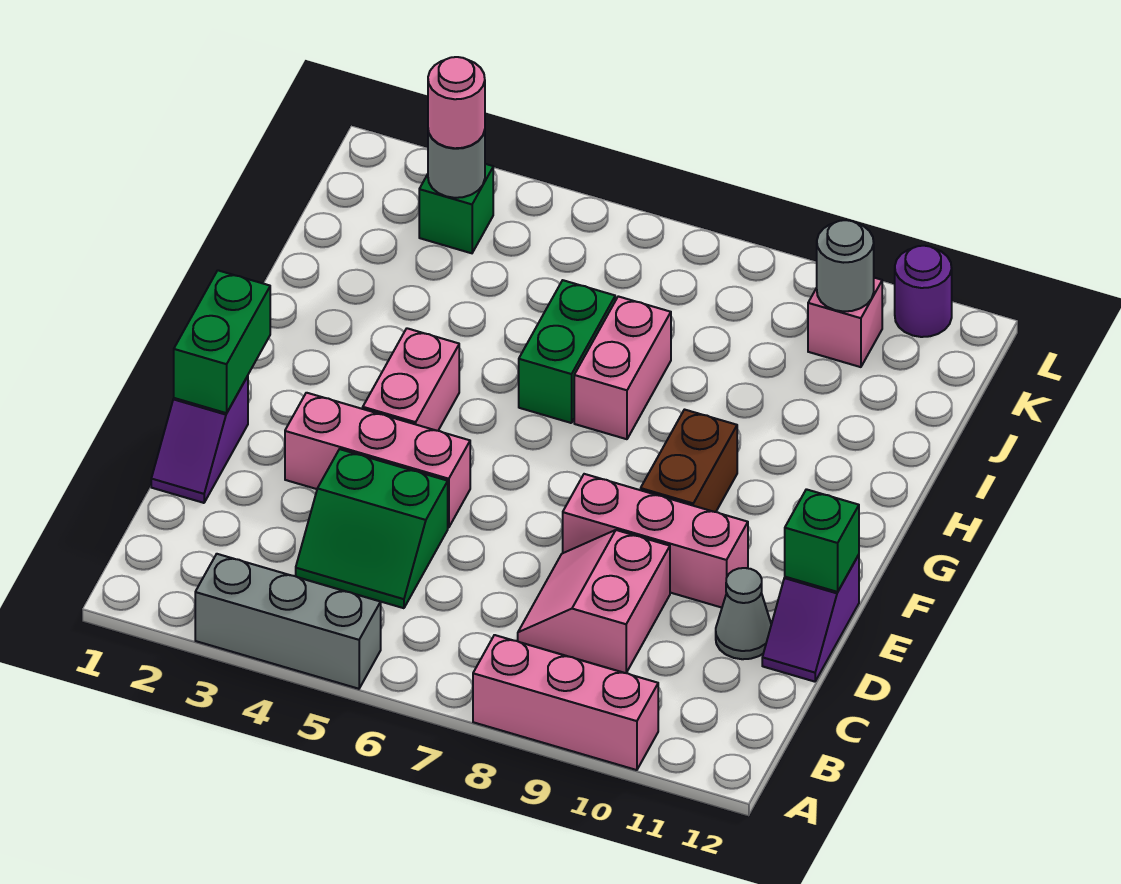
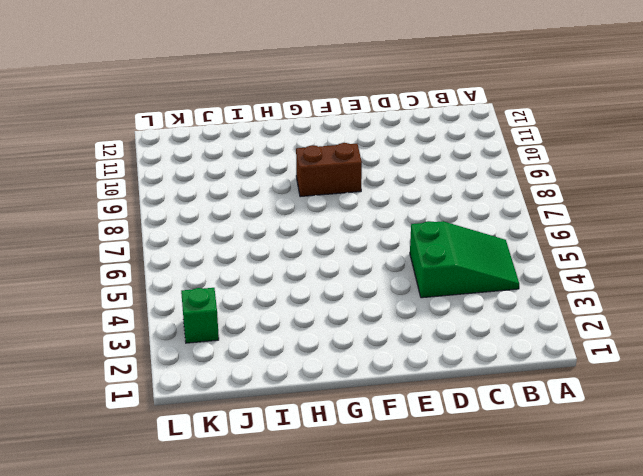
green 2x3 slope [410,221,519,298] -> green 2x2 slope [296,449,448,608]
none -> grey 1x3 brick [195,554,381,689]
none -> pink 1x3 brick [473,635,658,770]
none -> pink 2x2 slope [518,530,670,673]

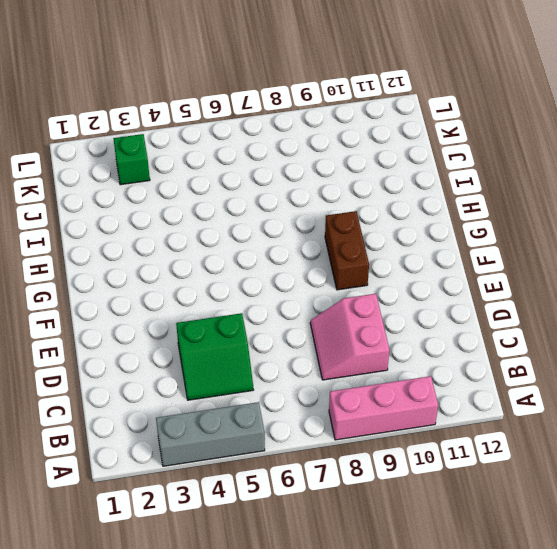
none -> purple 1x2 slope [151,376,248,503]
none -> grey 1x1 cone [716,568,771,659]
none -> purple 1x2 slope [762,555,859,682]

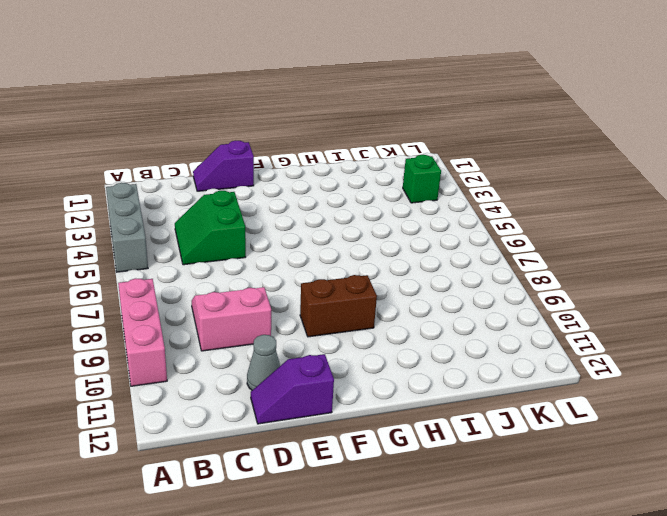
none -> pink 1x3 brick [285,393,470,528]
none -> pink 1x3 brick [563,474,748,608]
none -> pink 1x2 brick [363,328,459,431]

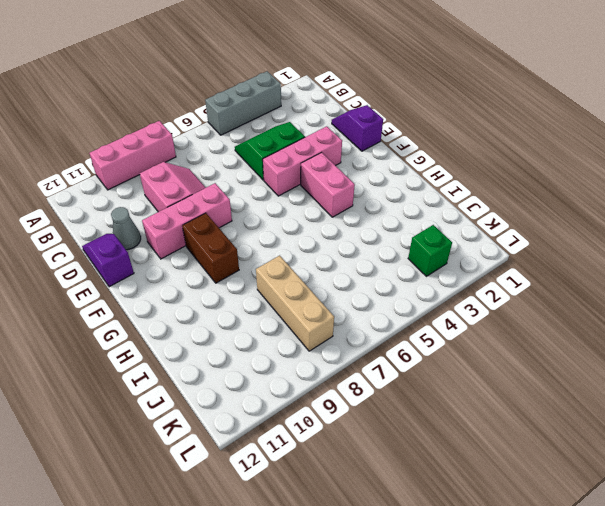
tan 1x3 brick [256,256,334,351] -> none
none -> green 1x2 brick [519,280,615,423]
none -> pink 1x2 brick [574,296,671,439]
none -> pink 1x1 brick [808,278,882,367]

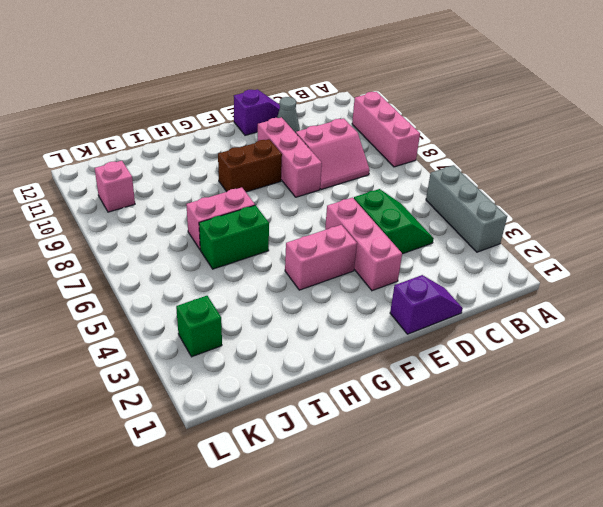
none -> purple 1x1 round brick [895,246,952,337]
none -> green 1x2 brick [174,270,270,413]
none -> green 1x1 brick [785,489,859,592]

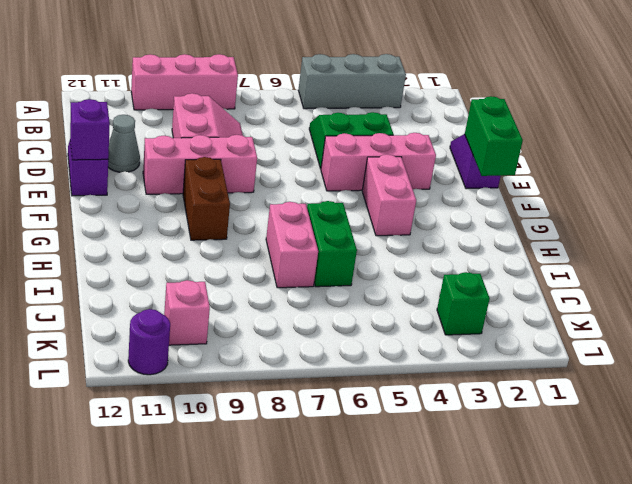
purple 1x1 brick [70,99,110,160] -> green 1x1 brick [785,489,859,592]
none -> grey 1x1 round brick [428,130,485,198]
none -> grey 1x1 round brick [817,220,874,312]
none -> pink 1x1 round brick [428,57,485,148]

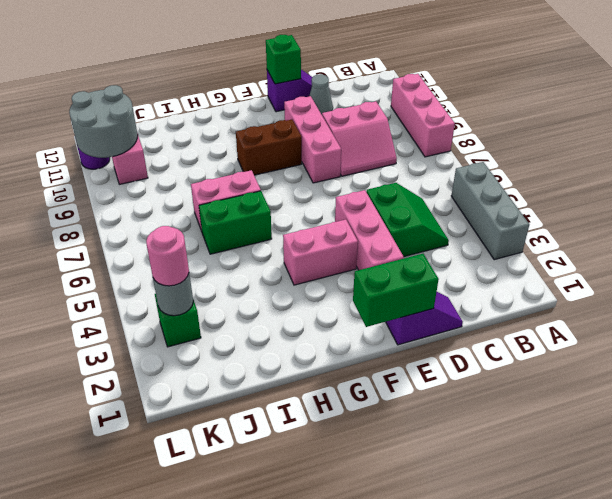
grey 2x2 round brick [69,85,138,158] -> grey 1x1 round brick [817,220,874,312]

